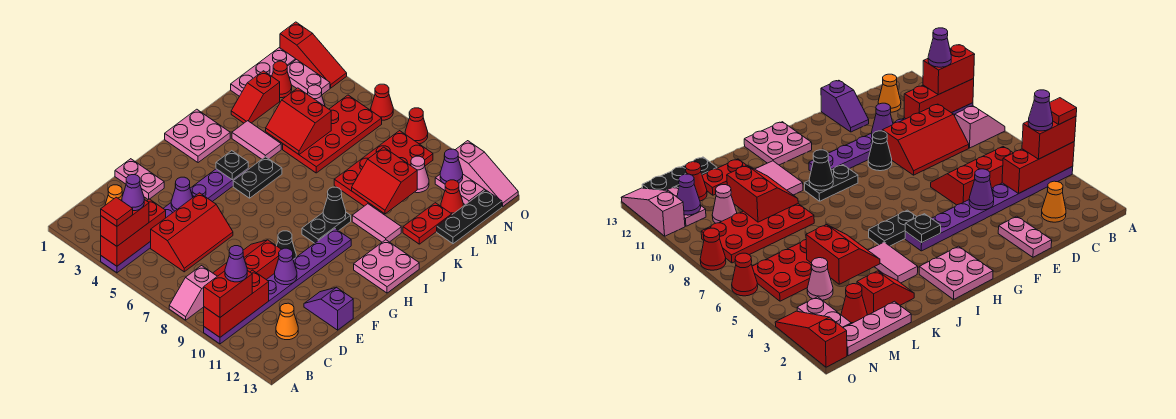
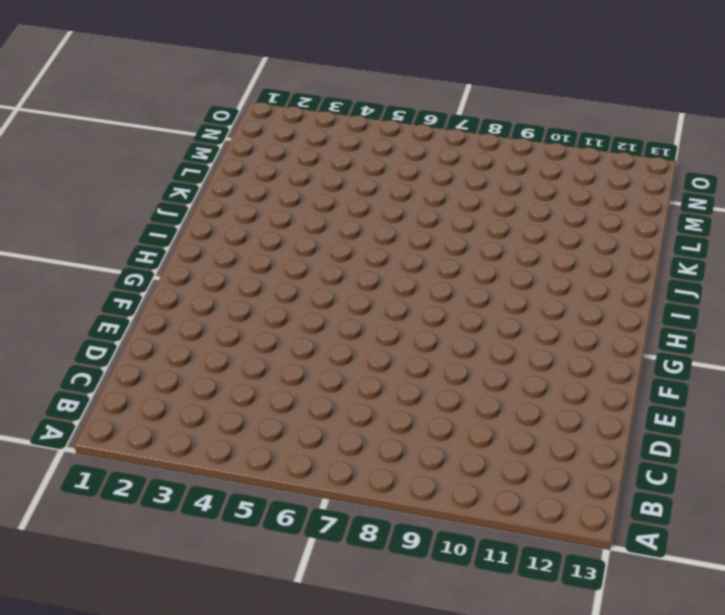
none -> purple 1x8 plate [101,169,248,273]
none -> pink 1x2 slope [169,266,217,320]
none -> purple 1x8 plate [204,229,351,344]
none -> orange 1x1 cone [105,185,123,205]

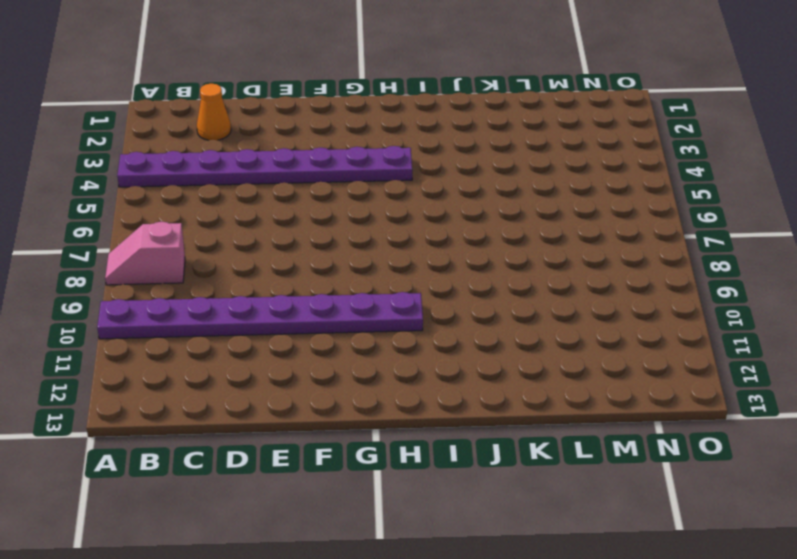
none -> red 2x3 slope [151,193,233,272]
none -> red 2x3 slope [213,240,281,279]
none -> orange 1x1 cone [276,303,298,340]
none -> pink 1x2 plate [115,159,164,200]

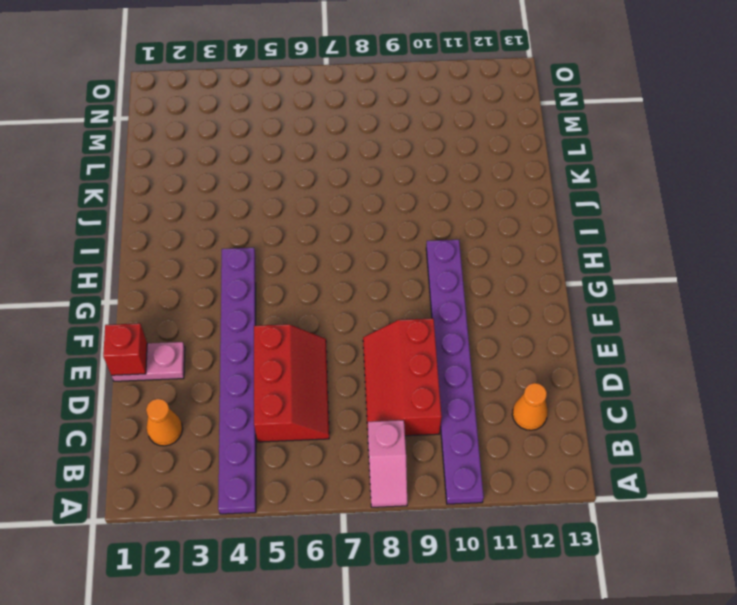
red 1x1 brick [103,323,147,375] -> none
none -> purple 1x2 slope [304,287,353,330]
none -> black 1x1 cone [277,231,296,259]
none -> pink 2x2 plate [165,109,230,163]
none -> black 1x2 plate [233,157,282,198]

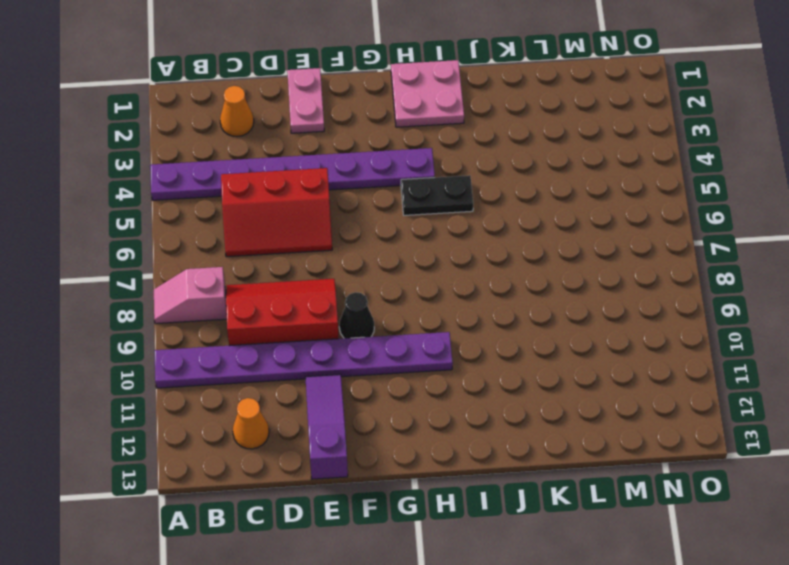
purple 1x3 slope [305,374,348,479] -> purple 1x2 slope [304,287,353,330]
none -> black 1x2 plate [302,213,351,243]
none -> pink 2x2 plate [354,240,419,293]
none -> pink 1x2 tile [232,121,281,159]
none -> pink 1x2 tile [352,204,401,242]

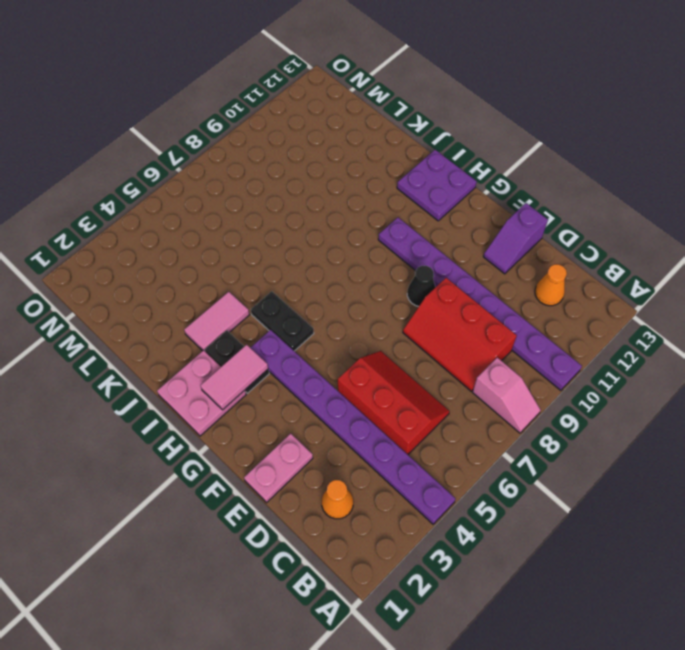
pink 1x2 tile [200,345,268,410] -> pink 1x2 tile moved to [352,204,401,242]
black 1x2 plate [205,330,269,393] -> black 1x2 plate moved to [302,213,351,243]
purple 2x2 plate [397,150,477,221] -> pink 2x2 plate [354,240,419,293]
none -> red 1x2 slope [231,71,280,123]
none -> red 2x4 plate [283,95,382,173]
none -> red 2x4 plate [334,131,433,206]
none -> red 1x2 plate [403,203,452,244]

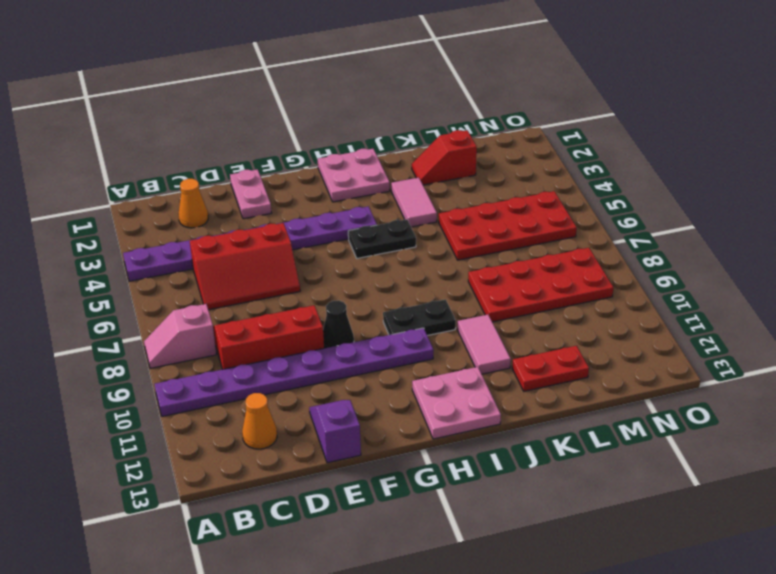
none -> pink 1x3 plate [231,48,296,96]
none -> black 1x3 plate [437,190,502,244]
none -> red 1x1 cone [272,61,292,98]
none -> pink 1x1 cone [308,85,325,106]

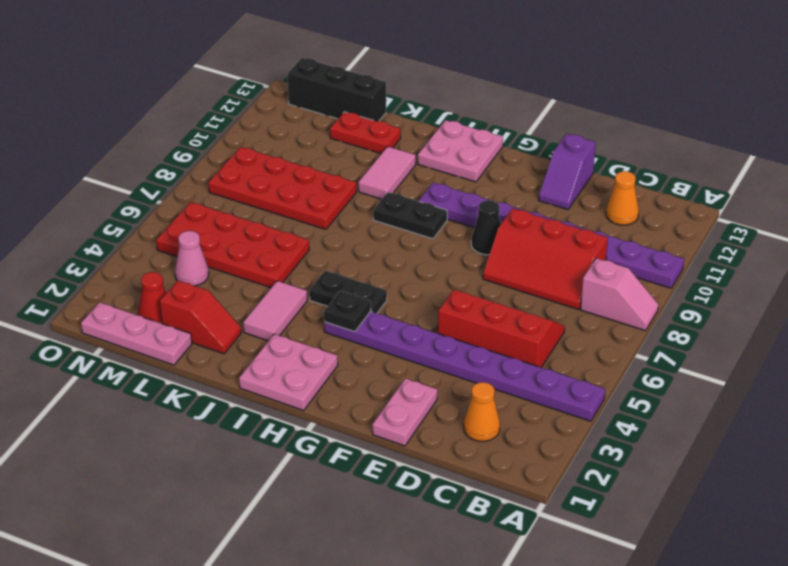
black 1x3 brick [287,58,386,122] -> black 1x3 plate [437,190,502,244]
none -> pink 1x1 cone [411,156,429,193]
none -> red 1x1 cone [441,180,463,214]
none -> pink 1x2 plate [287,60,330,95]
none -> pink 1x2 plate [435,175,485,205]

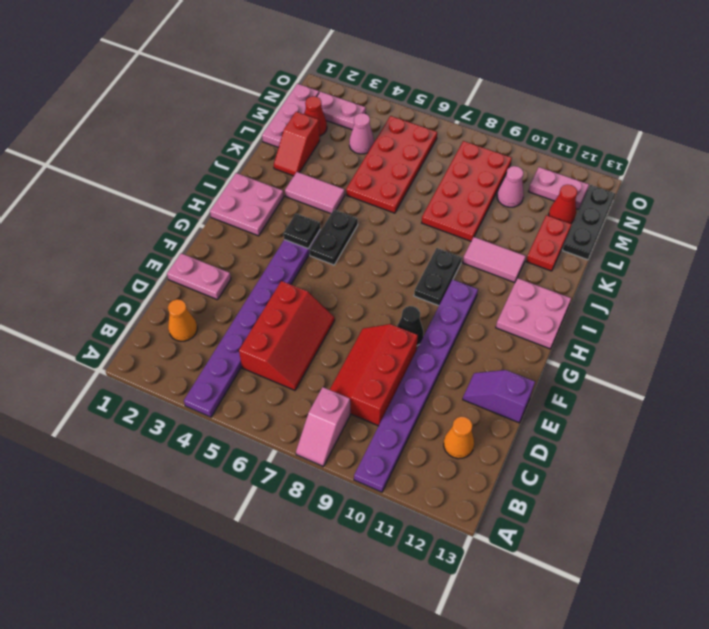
none -> red 1x3 slope [280,22,347,88]
none -> red 1x1 cone [371,84,393,120]
none -> red 1x1 cone [405,108,428,144]
none -> pink 1x3 slope [456,141,518,207]

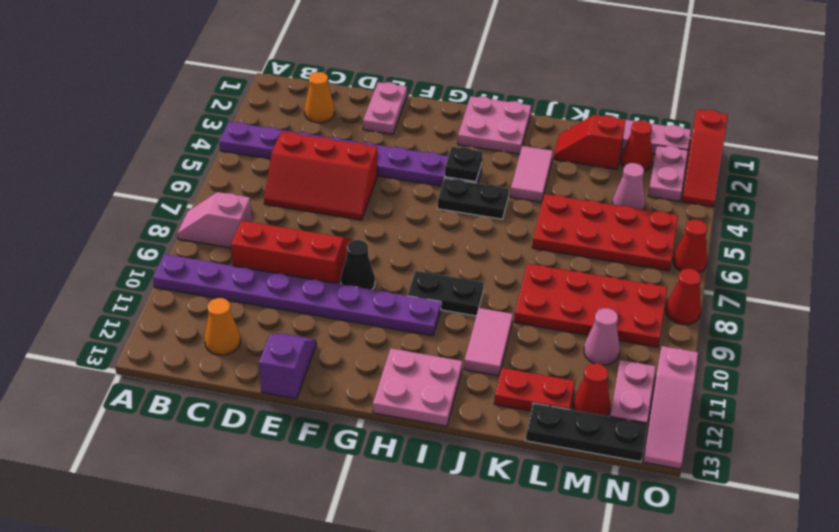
none -> red 1x3 brick [101,199,166,266]
none -> red 1x3 brick [204,270,269,337]
none -> purple 1x1 cone [171,177,193,211]
none -> purple 1x1 cone [275,248,297,285]

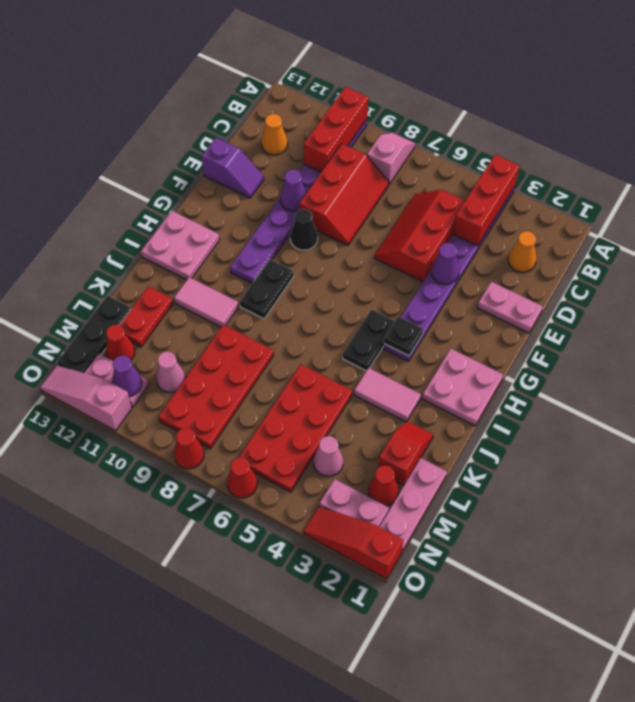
none -> black 1x1 cone [323,187,346,223]
none -> red 2x2 slope [266,88,331,155]
none -> red 2x2 slope [352,147,417,214]
none -> red 1x2 brick [101,200,149,246]

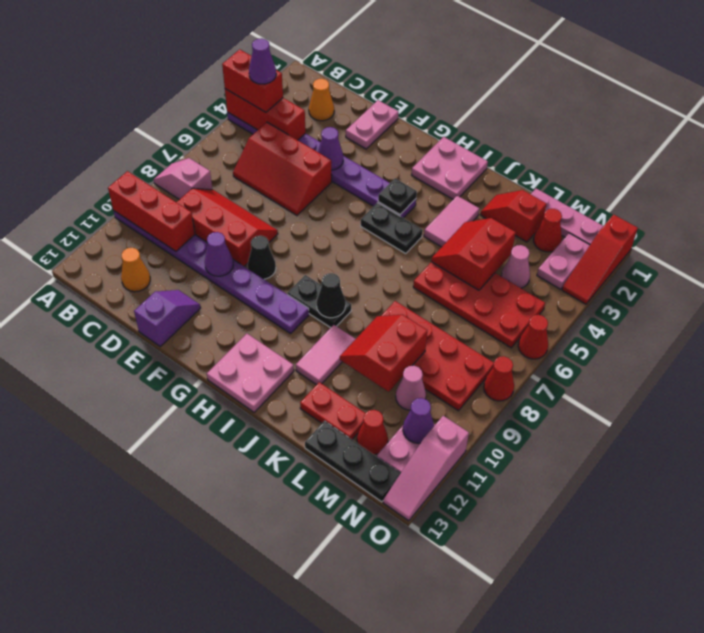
none -> red 1x2 brick [204,271,252,317]
none -> red 1x1 tile [101,197,133,226]
none -> purple 1x1 cone [225,246,247,282]

